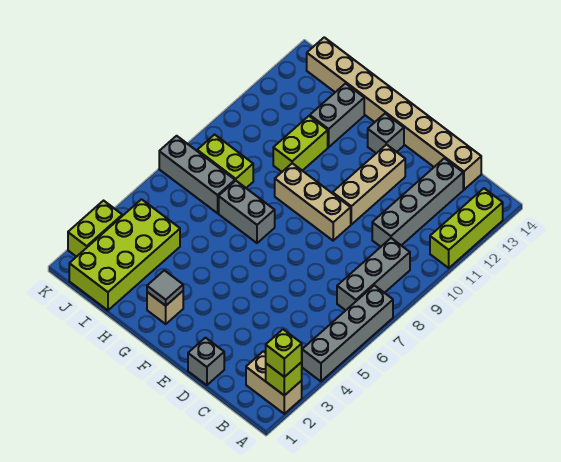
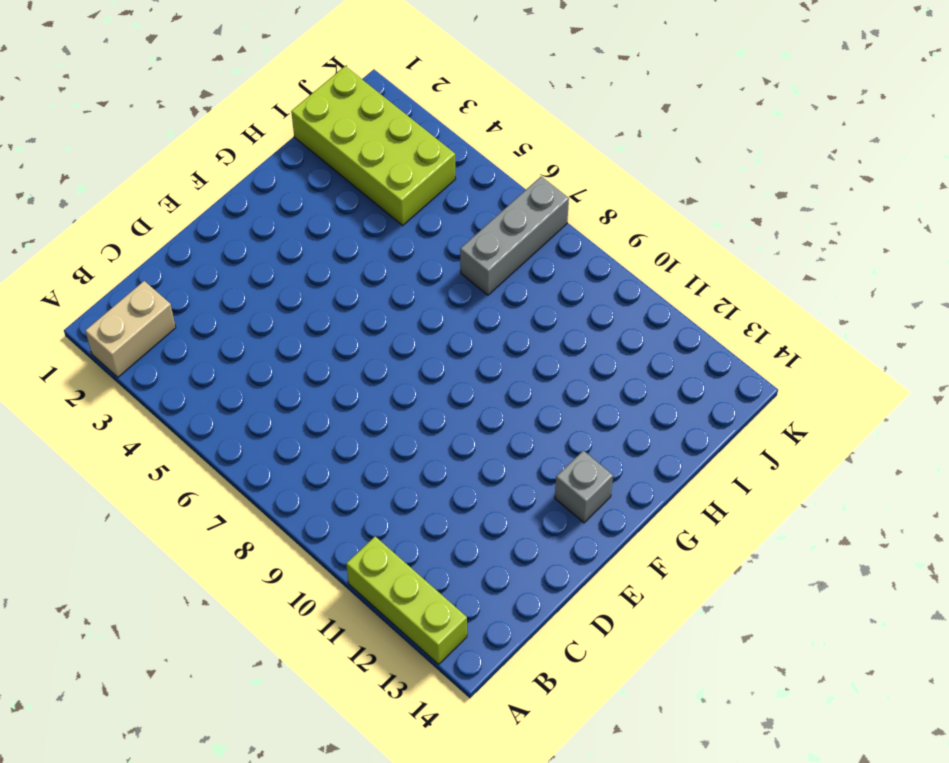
none -> grey 1x4 brick [302,285,393,381]
none -> grey 1x3 brick [337,238,410,310]
none -> grey 1x4 brick [372,158,463,247]

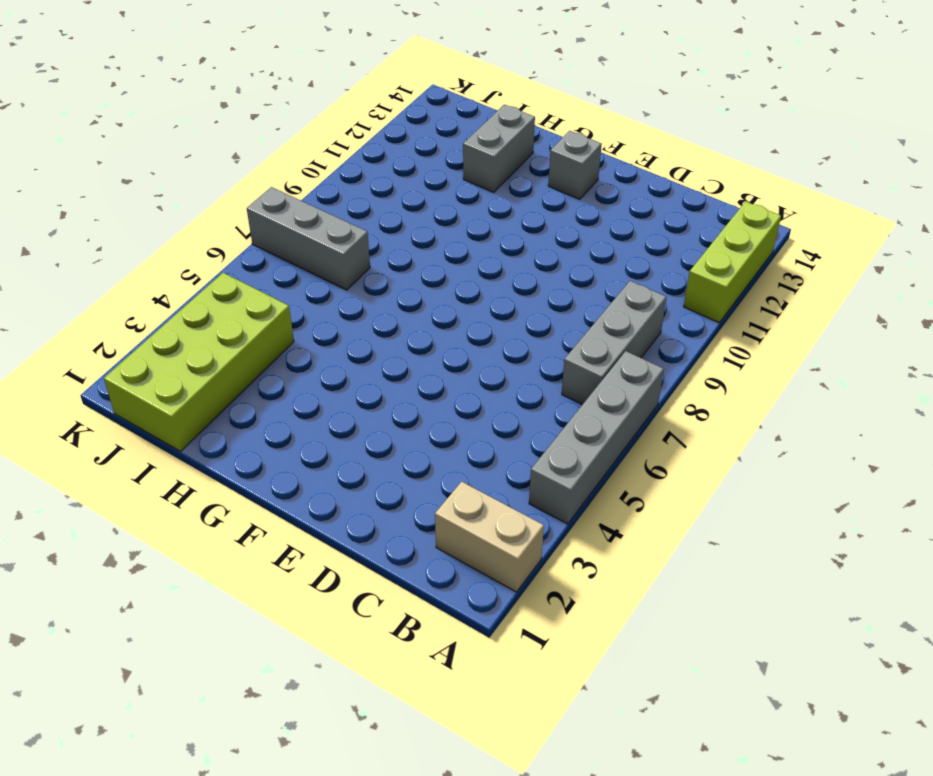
none -> grey 1x4 brick [372,158,463,247]
none -> tan 1x8 brick [307,37,481,190]
none -> grey 1x1 brick [188,338,224,385]

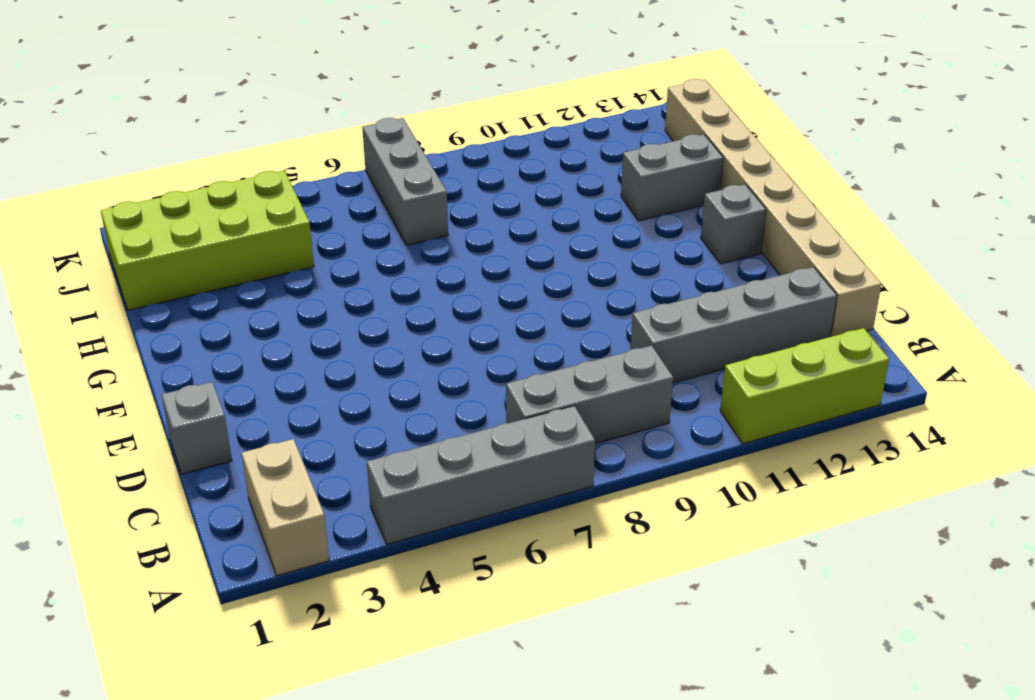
none -> tan 1x3 brick [275,163,351,241]
none -> tan 1x3 brick [333,144,405,224]
none -> tan 1x1 brick [147,291,183,324]

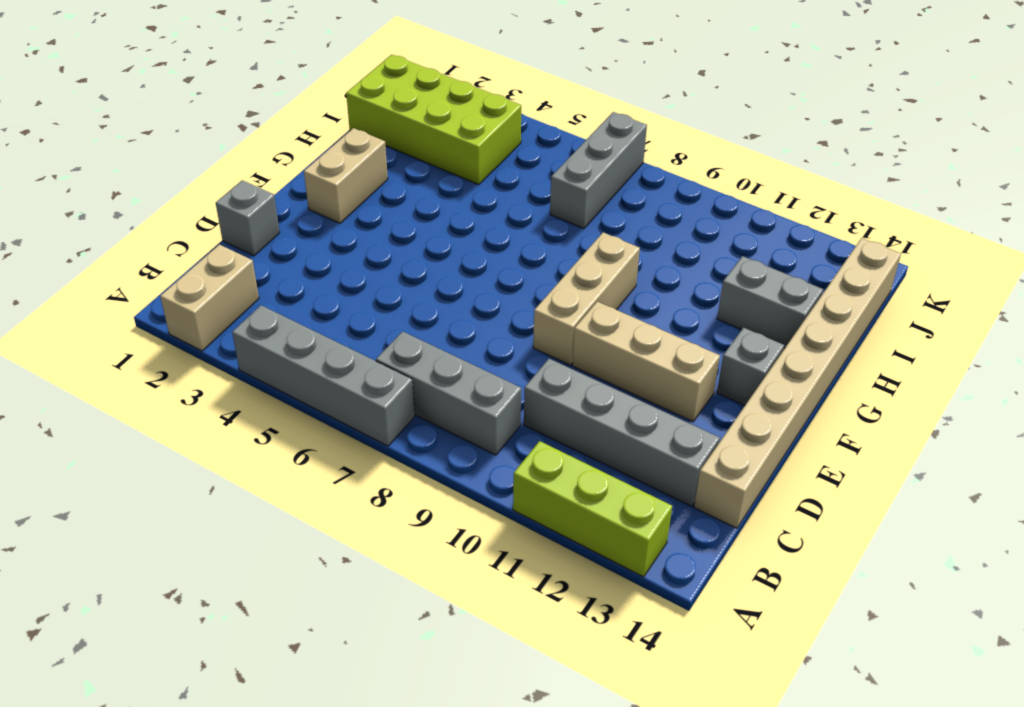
tan 1x2 brick [304,128,388,223] -> tan 1x1 brick [147,291,183,324]
none -> grey 1x2 brick [219,181,275,243]
none -> lime 1x2 brick [273,116,328,172]
none -> lime 1x2 brick [197,135,253,188]

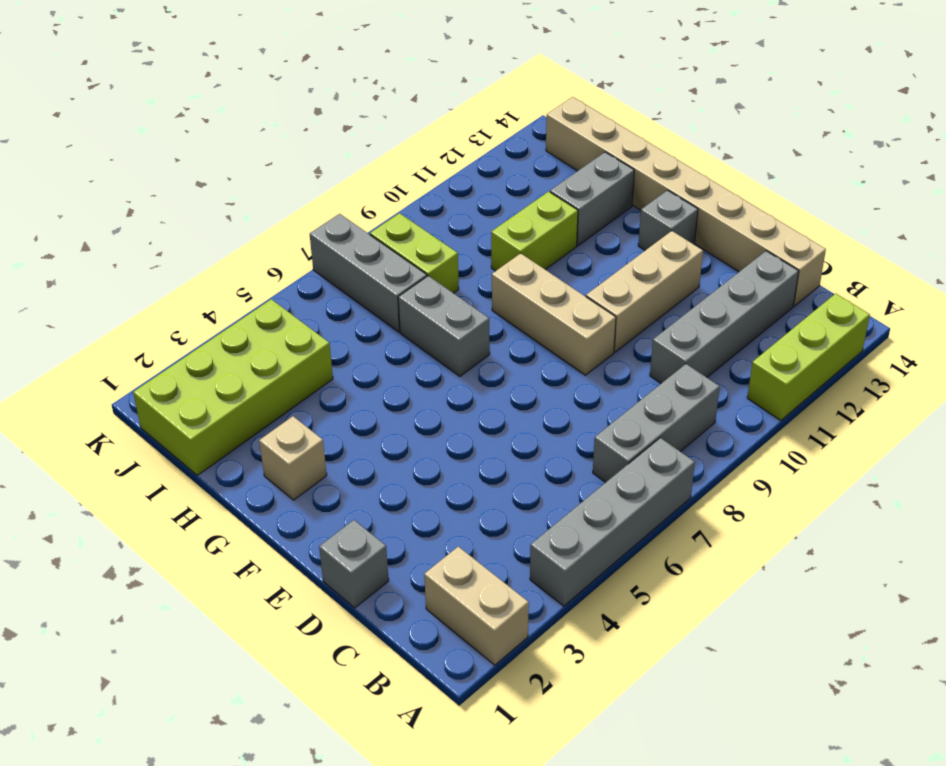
none -> lime 1x2 brick [68,201,122,257]
none -> lime 1x1 brick [266,362,302,396]
none -> grey 1x1 tile [147,270,183,306]

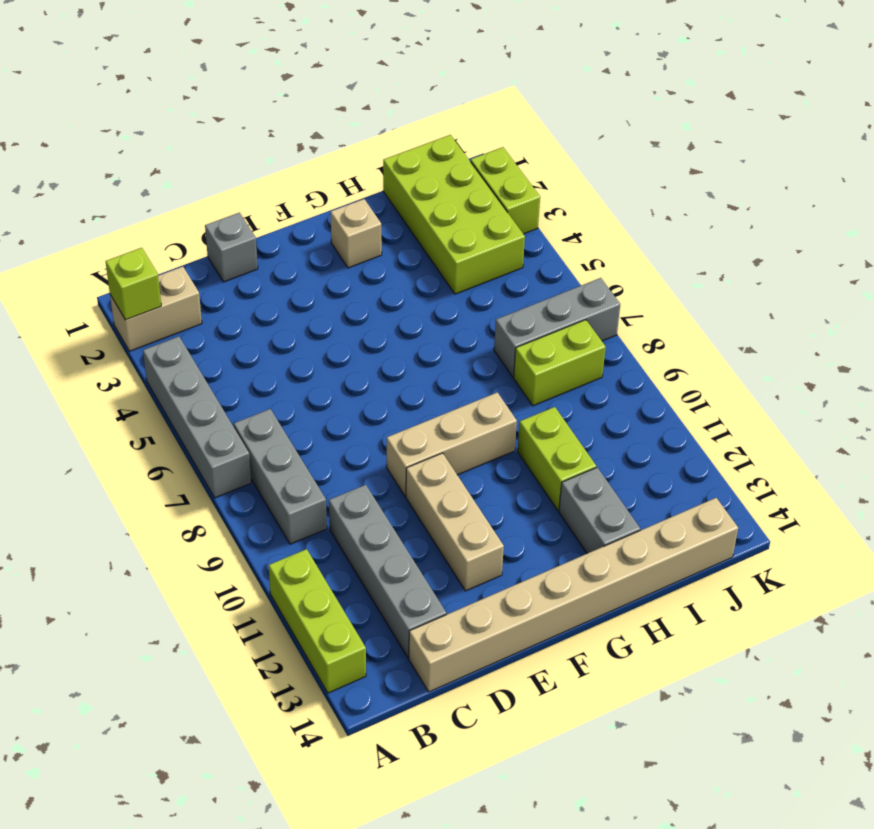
none -> grey 1x1 brick [368,114,404,153]
none -> grey 1x2 brick [219,181,275,243]
none -> grey 1x1 tile [147,270,183,306]

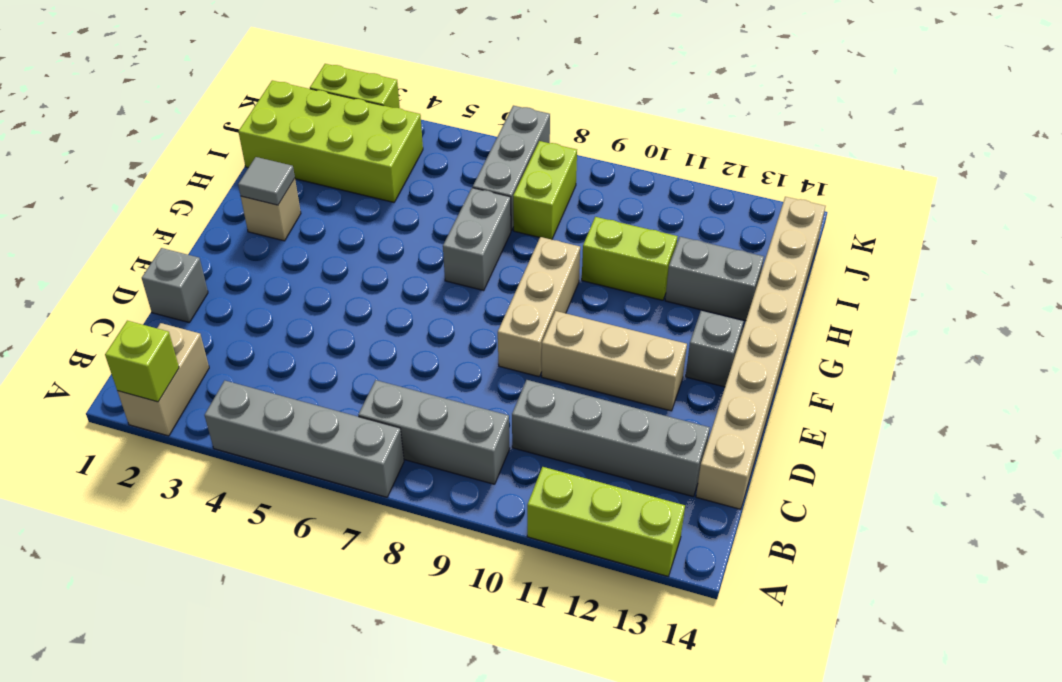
none -> lime 1x1 brick [266,329,302,377]

